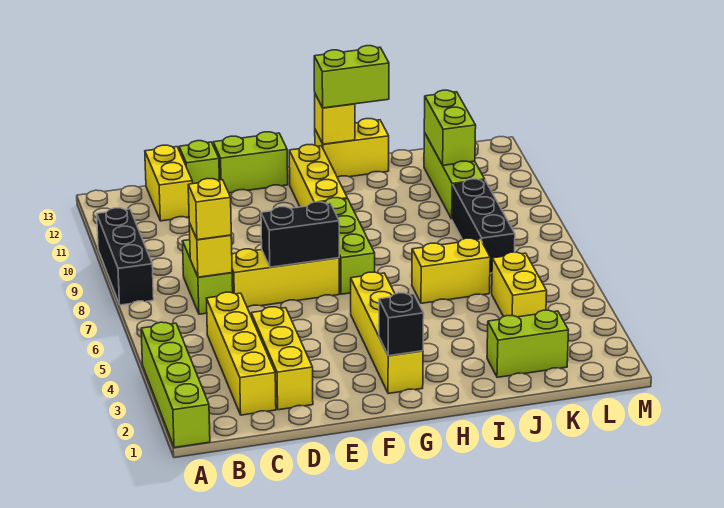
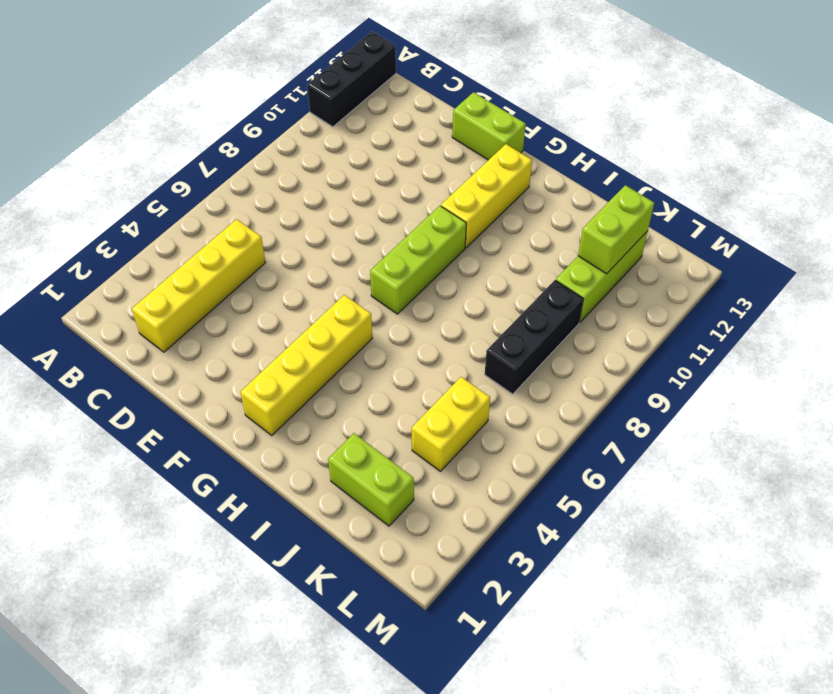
black 1x3 brick [307,31,396,127] -> black 1x3 brick moved to [97,208,154,305]
none -> lime 1x4 brick [141,322,210,448]
none -> lime 1x2 brick [183,240,233,314]
none -> yellow 1x2 brick [145,145,192,221]

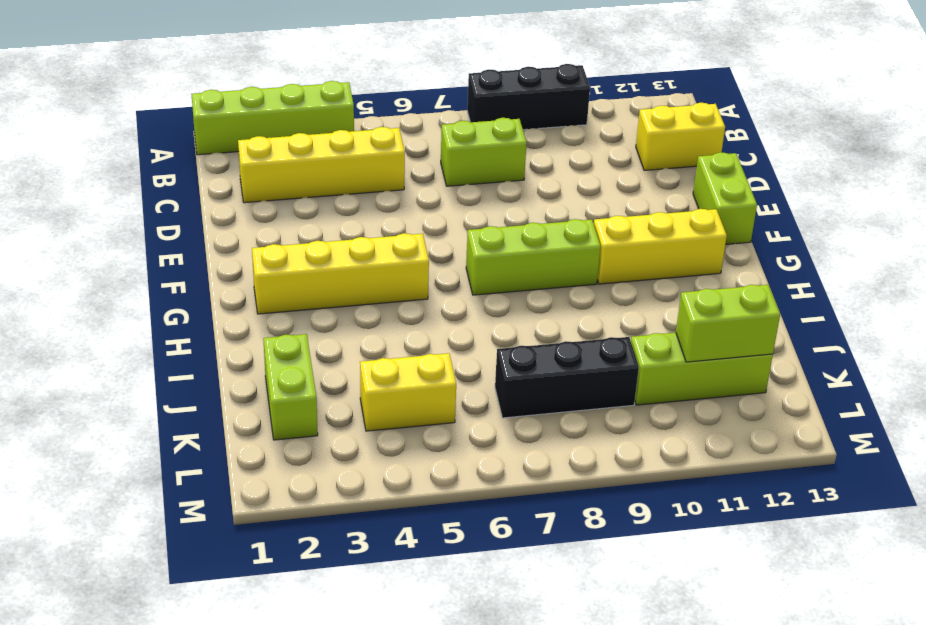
none -> yellow 1x3 brick [251,307,313,410]
none -> yellow 1x3 brick [232,249,339,308]
none -> lime 1x1 brick [179,141,219,184]

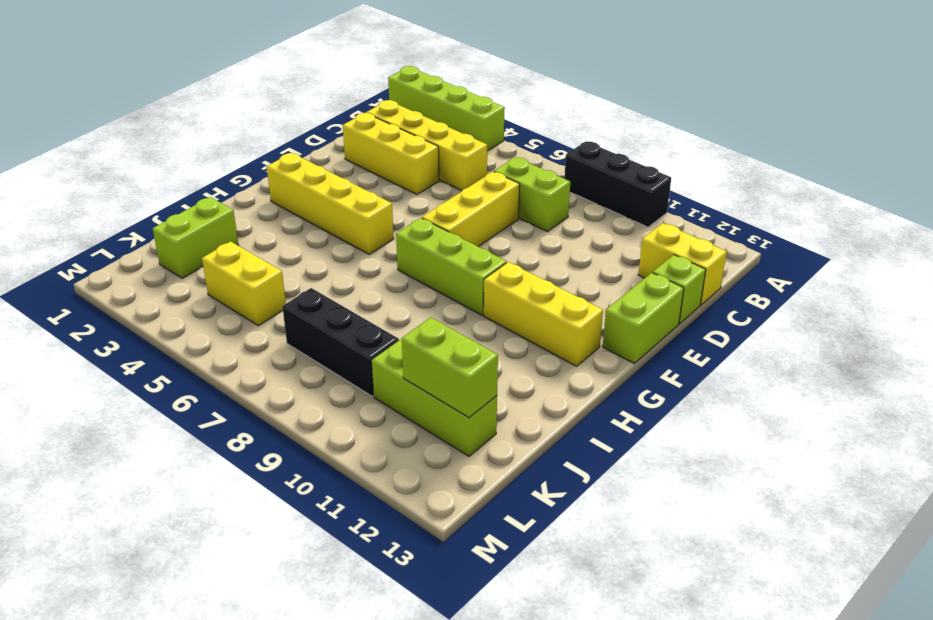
none -> yellow 1x2 brick [315,119,389,177]
none -> yellow 1x2 brick [412,238,490,303]
none -> yellow 1x1 brick [189,223,232,277]

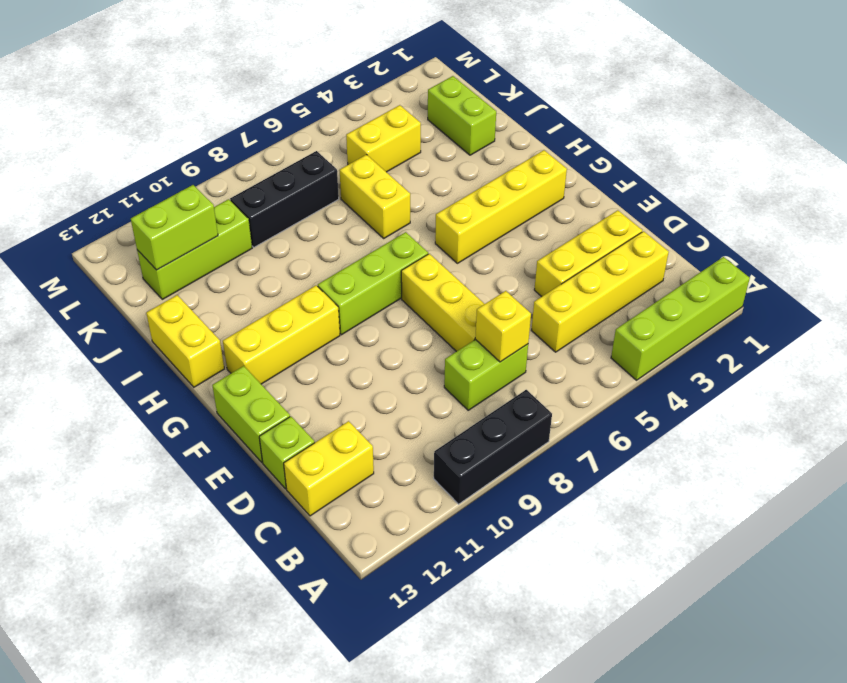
none -> black 1x2 brick [261,202,339,267]
none -> black 1x1 brick [379,293,424,356]
none -> yellow 1x1 brick [315,94,355,144]

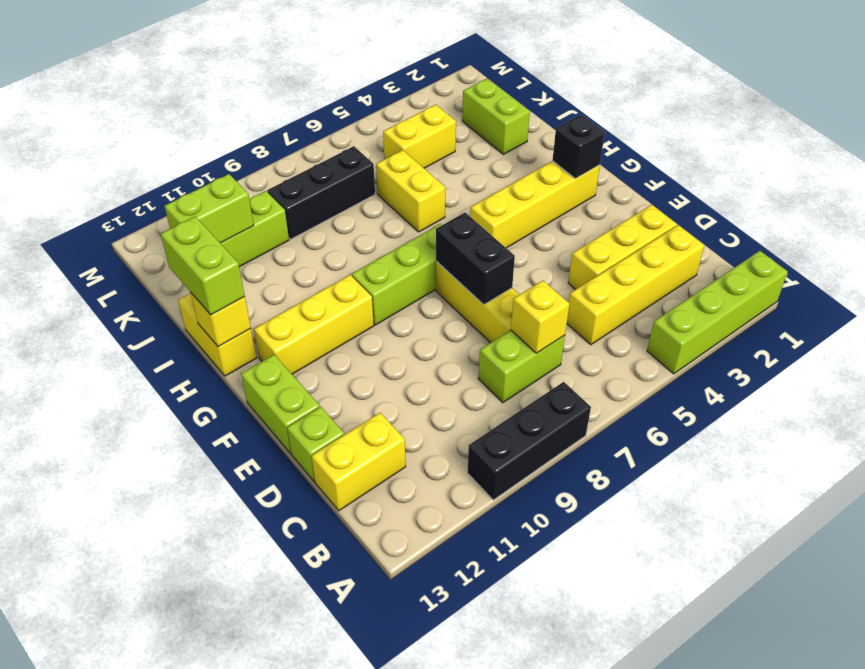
none -> yellow 1x1 brick [188,179,231,240]

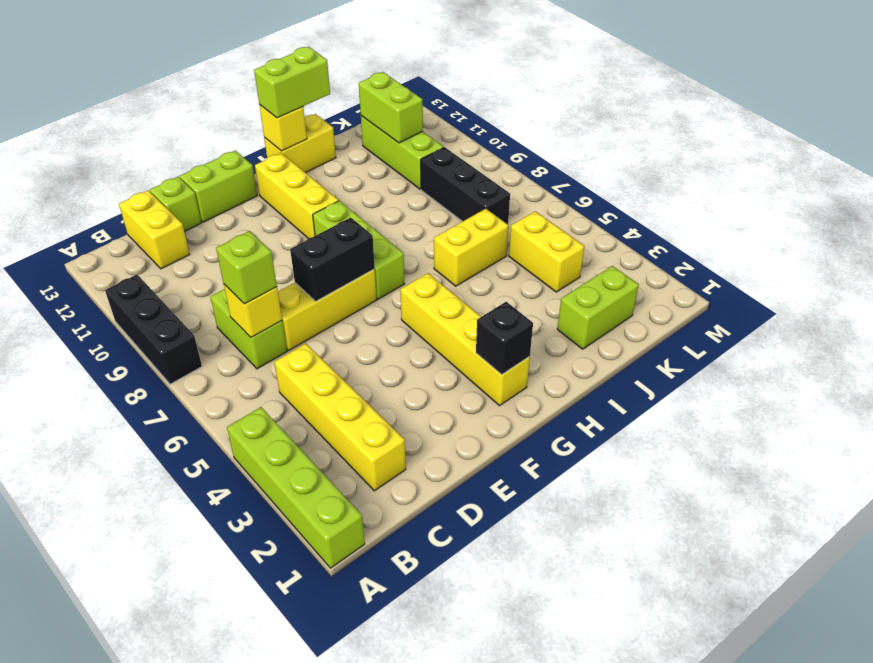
lime 1x1 brick [216,231,277,304] -> yellow 1x1 brick [188,179,231,240]
none -> yellow 1x3 brick [251,307,313,410]

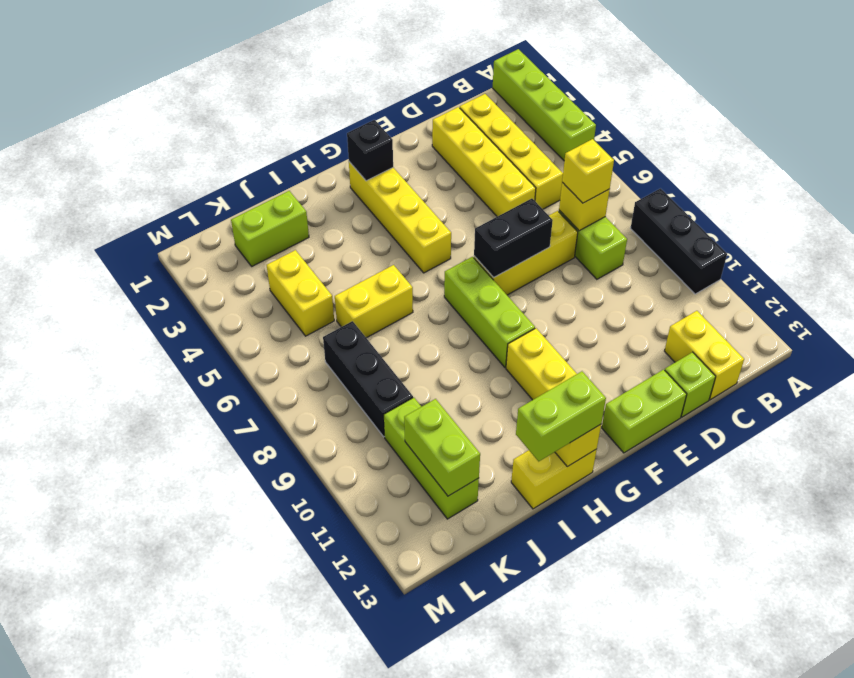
yellow 1x4 brick [432,107,536,217] -> yellow 1x3 brick [251,307,313,410]

